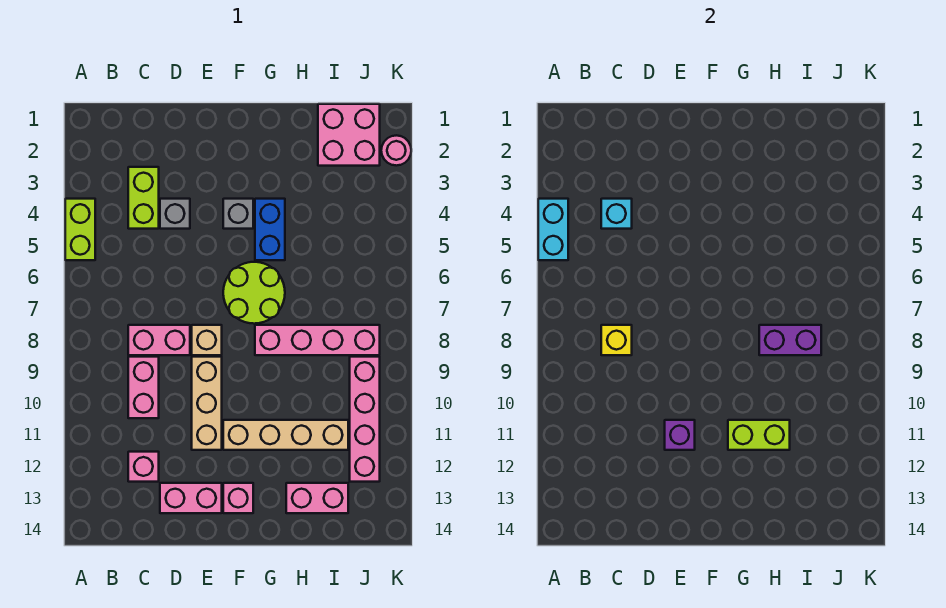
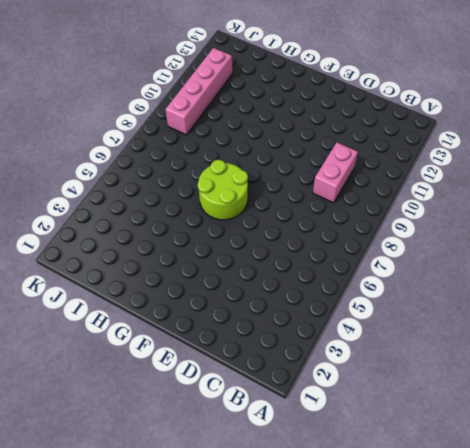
none -> lime 1x2 brick [65,199,95,260]
none -> lime 1x2 brick [128,167,159,229]
none -> pink 1x2 brick [128,325,190,355]

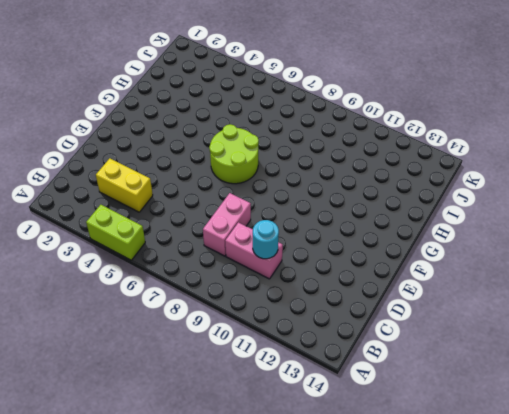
yellow 1x2 brick [96,158,153,212] -> lime 1x2 brick [128,167,159,229]
cyan 1x1 round brick [253,220,279,259] -> none
none -> pink 1x1 brick [128,452,159,482]
none -> grey 1x1 brick [160,199,190,229]
none -> pink 1x2 brick [160,483,222,513]

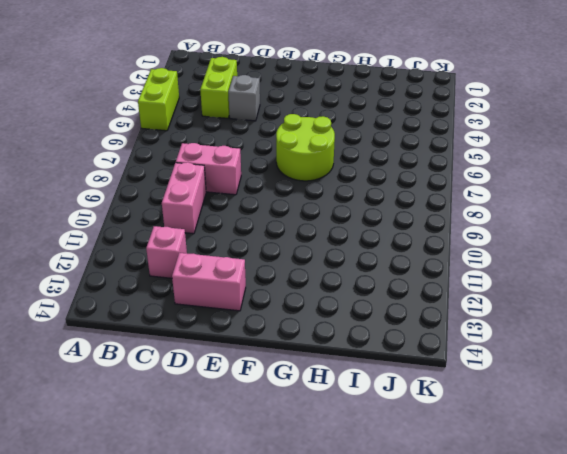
none -> tan 1x1 brick [192,325,222,355]
none -> tan 1x3 brick [192,357,222,450]
none -> grey 1x1 brick [223,199,253,229]

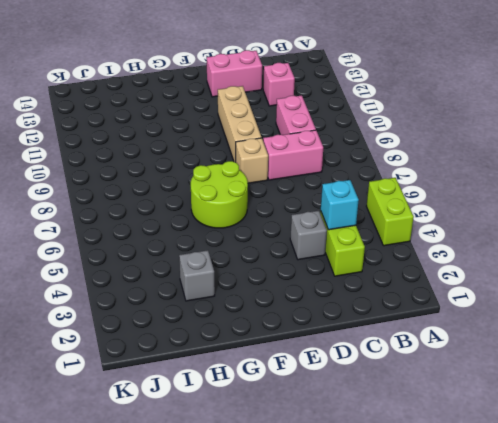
grey 1x1 brick [179,250,215,301] -> grey 1x1 brick moved to [223,199,253,229]
none -> tan 1x4 brick [223,420,348,450]
none -> pink 1x1 brick [223,483,253,513]
none -> blue 1x2 brick [255,199,285,260]

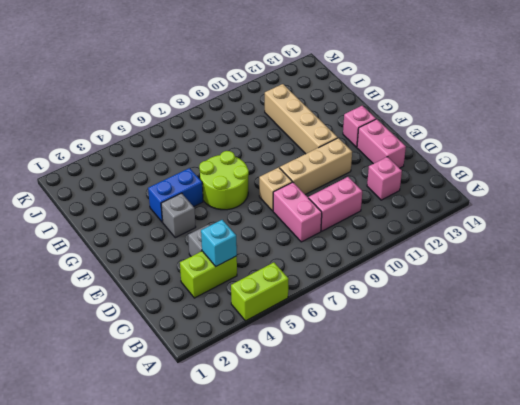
none -> pink 1x4 brick [255,325,380,355]
none -> pink 1x2 brick [286,483,348,513]
none -> pink 2x2 brick [318,104,380,166]

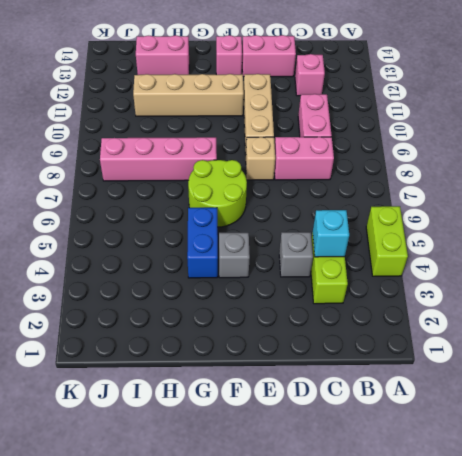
none -> pink 2x2 brick [318,104,380,166]
none -> pink 1x4 brick [350,357,380,482]
none -> pink 1x1 round brick [381,135,411,166]

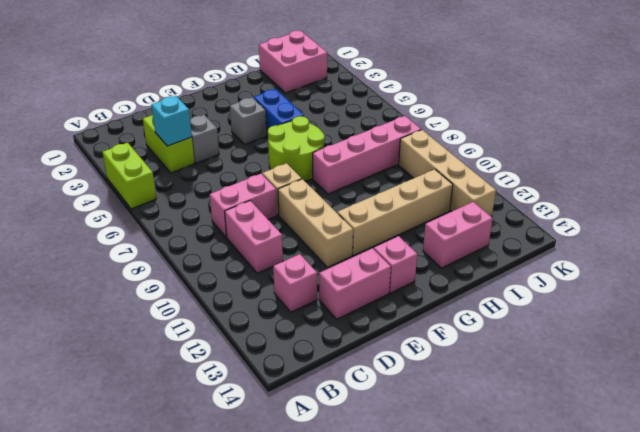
tan 1x4 brick [399,130,496,217] -> pink 1x4 brick [350,357,380,482]
none -> pink 1x1 round brick [381,135,411,166]
none -> cyan 1x2 brick [538,199,568,260]
none -> yellow 1x1 brick [601,325,632,355]

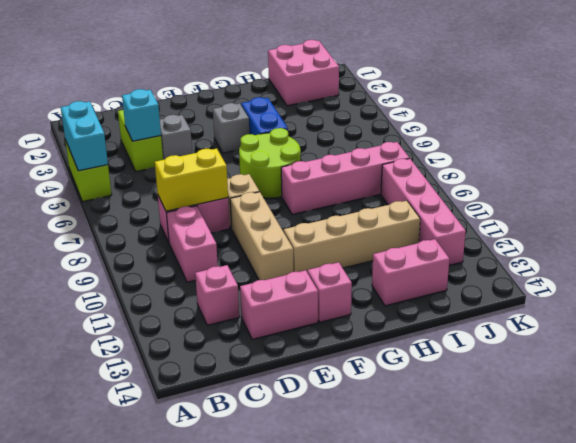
yellow 1x2 brick [155,149,228,211] -> yellow 1x1 brick [601,325,632,355]
none -> pink 1x1 round brick [381,135,411,166]
none -> purple 1x1 brick [665,420,695,450]
none -> lime 1x2 brick [728,420,790,450]

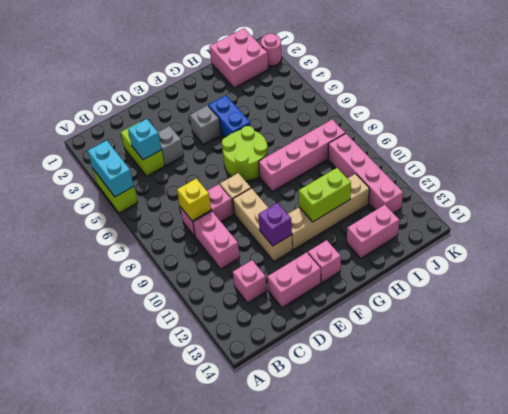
none -> purple 1x2 brick [759,325,821,355]

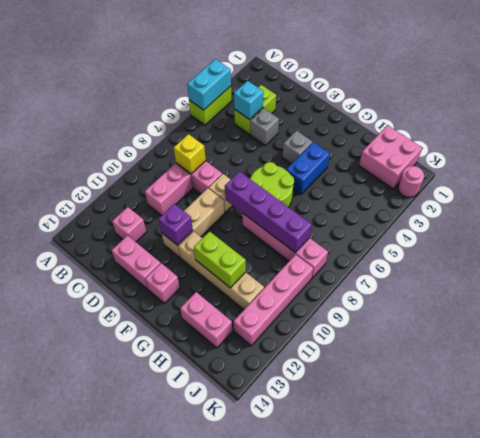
purple 1x4 brick [225,172,312,253] -> purple 1x2 brick [759,325,821,355]

